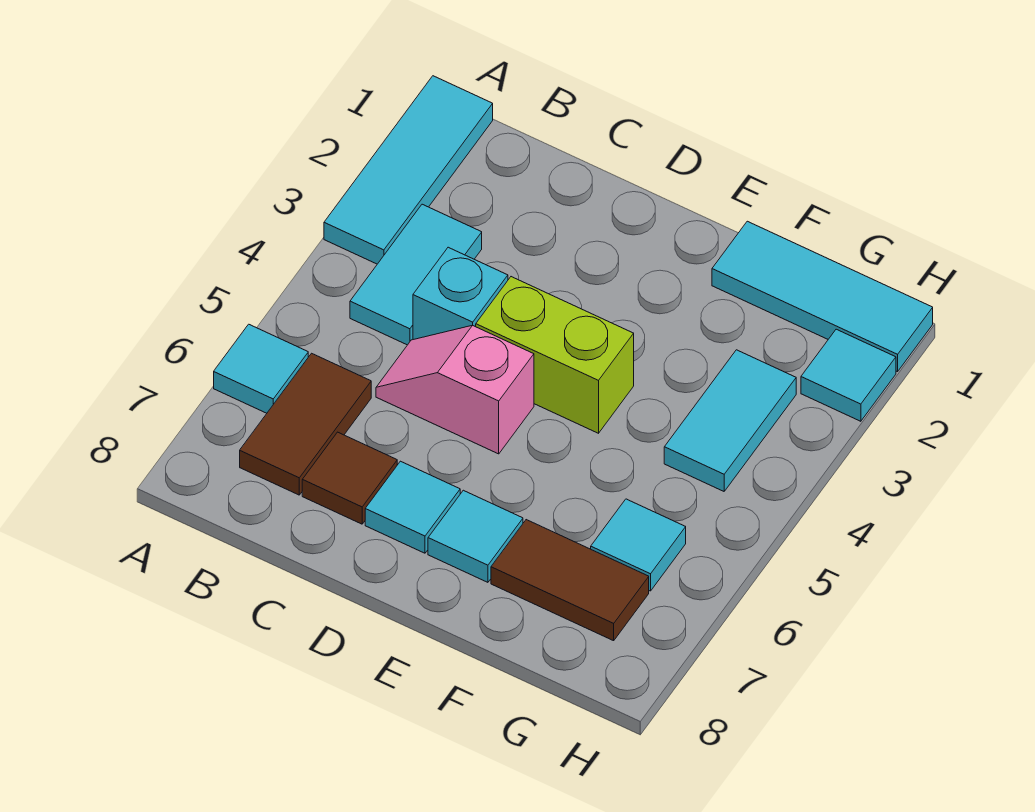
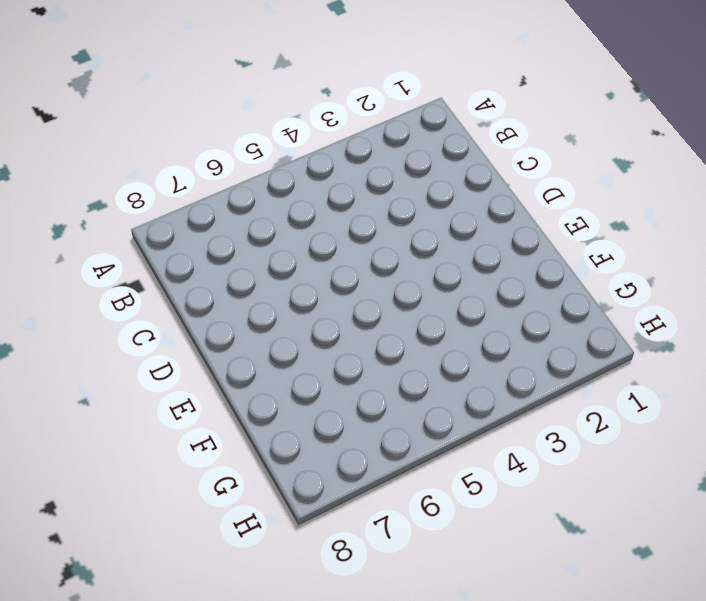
none -> cyan 1x3 tile [324,76,493,264]
none -> cyan 1x1 tile [214,324,308,413]
none -> cyan 1x2 tile [350,204,482,345]

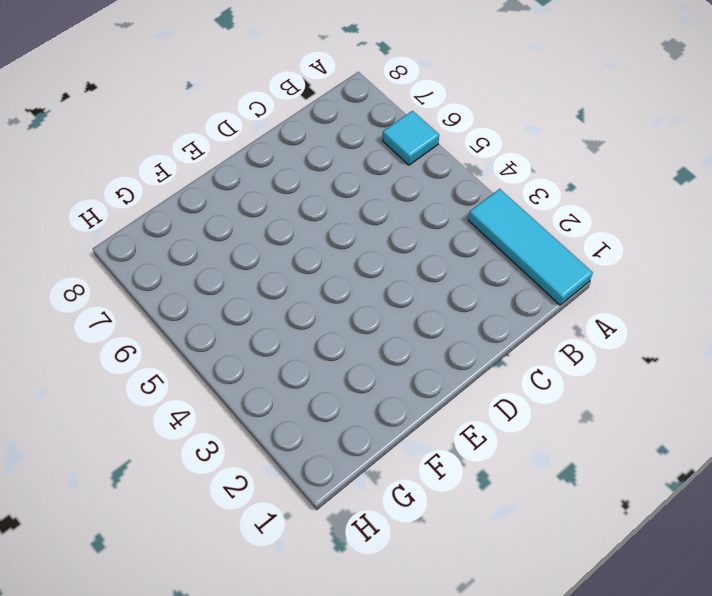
none -> cyan 1x2 tile [350,204,482,345]
none -> brown 1x2 tile [240,353,371,495]
none -> cyan 1x1 brick [413,247,508,340]

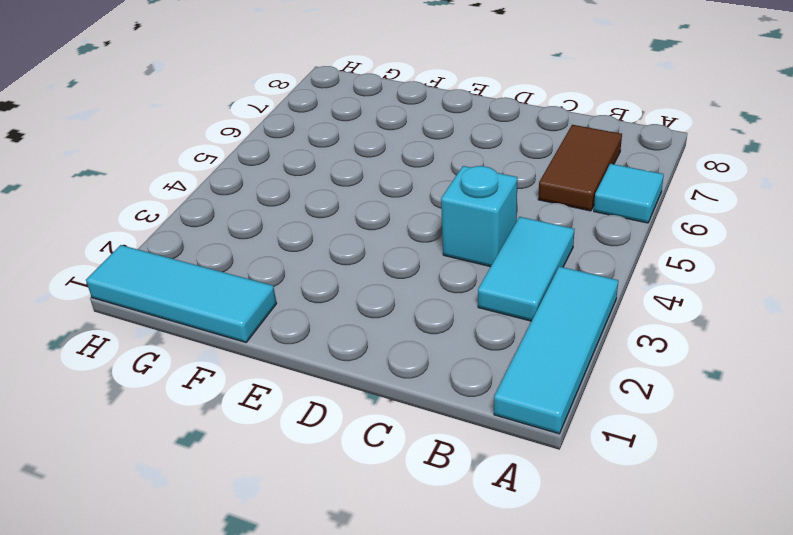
none -> pink 1x2 slope [376,325,534,454]
none -> brown 1x1 tile [302,432,397,524]
none -> lime 1x2 brick [476,277,634,433]

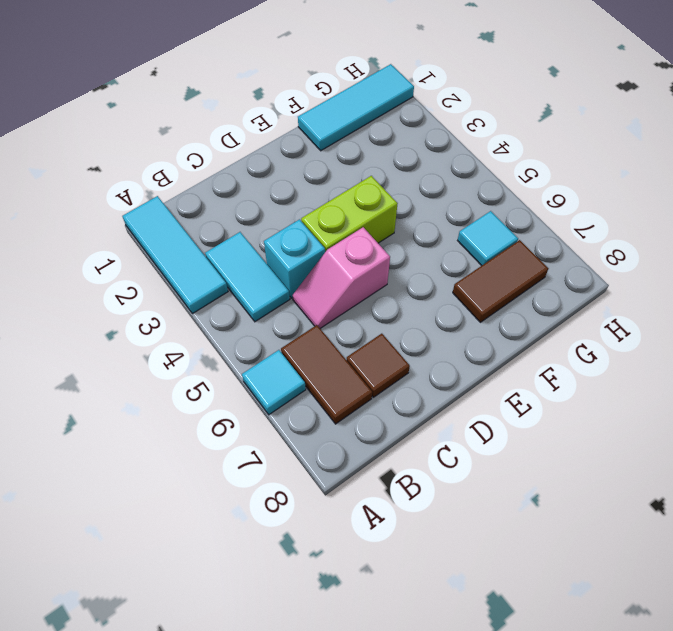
none -> cyan 1x1 tile [365,461,460,553]
none -> cyan 1x1 tile [428,490,523,582]
none -> cyan 1x2 tile [664,350,796,491]

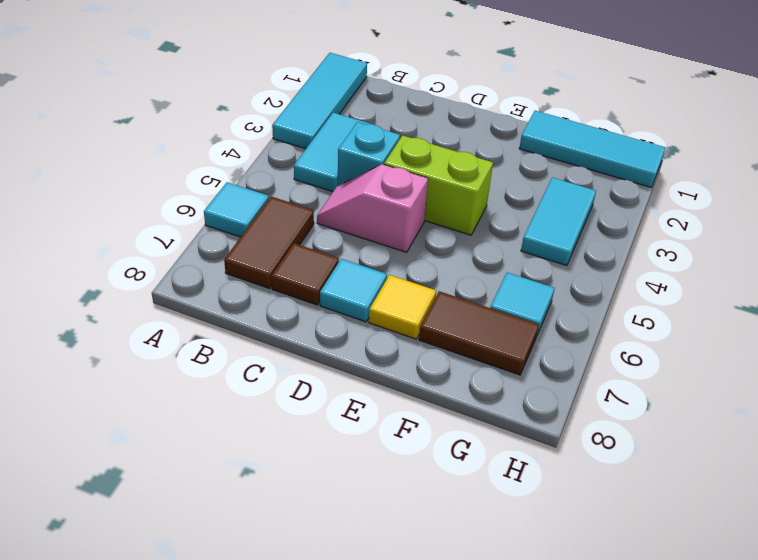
yellow 1x1 tile [369,275,436,339] -> cyan 1x1 tile [428,490,523,582]
none -> cyan 1x1 tile [801,329,896,421]

